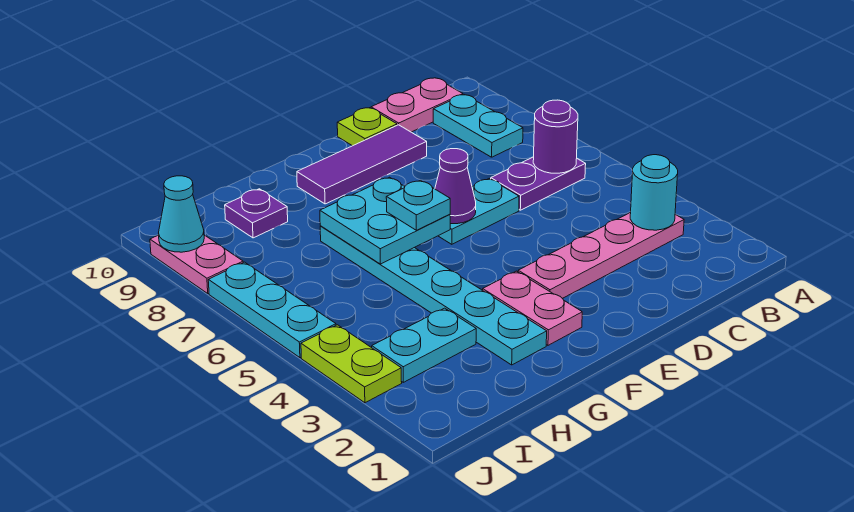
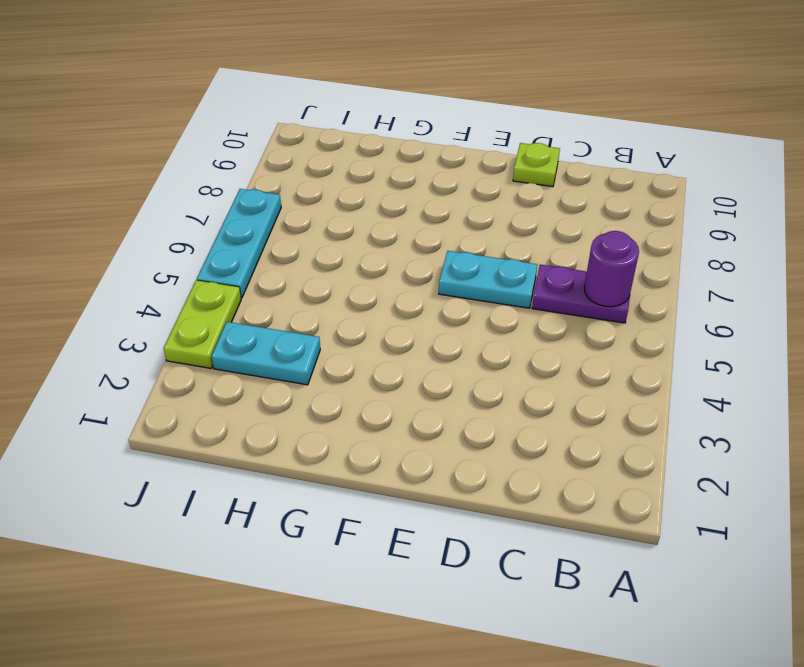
none -> pink 1x4 plate [518,212,684,298]
none -> cyan 1x2 plate [433,95,523,157]
none -> pink 1x2 plate [371,78,463,132]

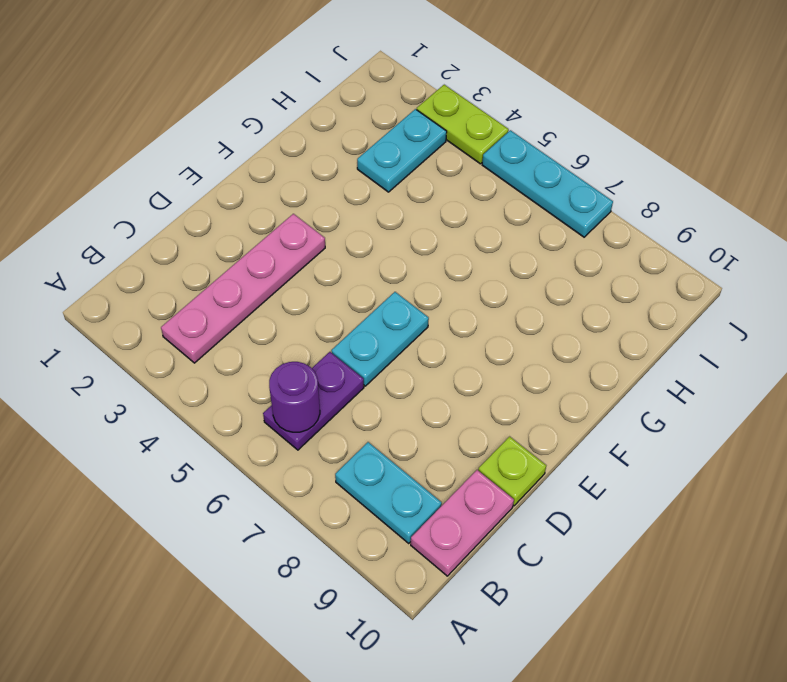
none -> purple 1x3 tile [297,125,427,204]
none -> pink 1x2 plate [483,271,582,345]
none -> cyan 1x6 plate [320,226,547,365]

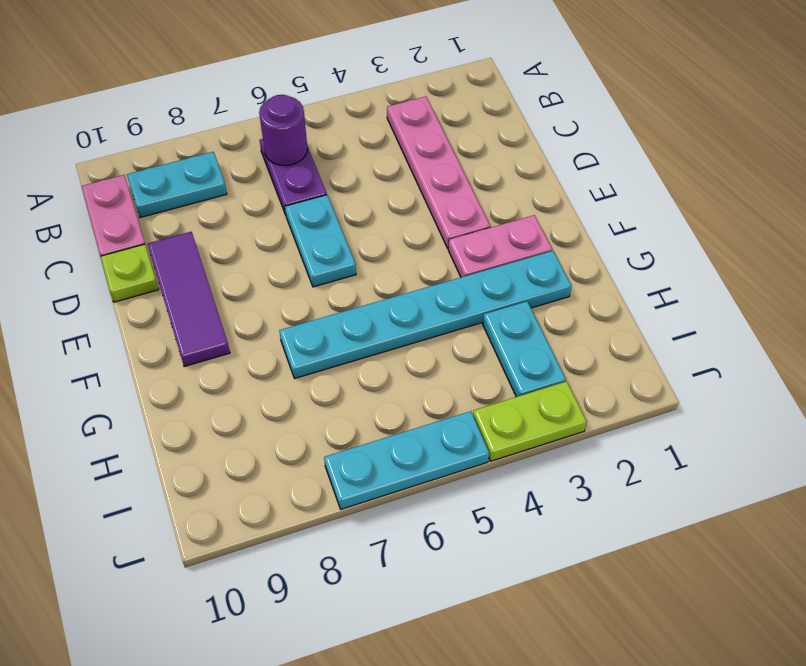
none -> purple 1x1 plate [225,189,288,238]
none -> pink 1x2 plate [150,235,243,293]
none -> cyan 1x1 round brick [630,155,678,230]

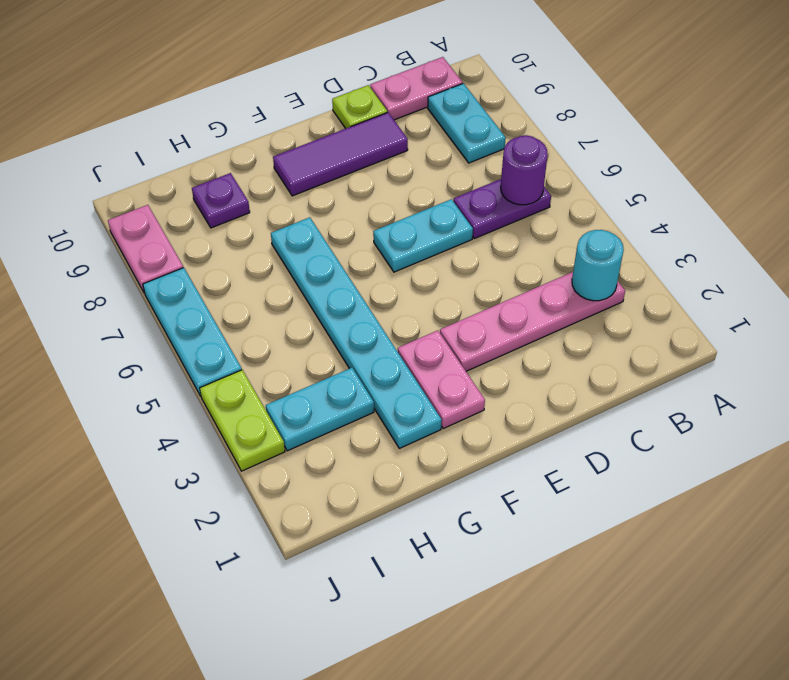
none -> purple 1x1 cone [435,149,476,224]
none -> cyan 2x2 plate [320,177,450,264]
none -> cyan 1x1 cone [159,176,204,252]

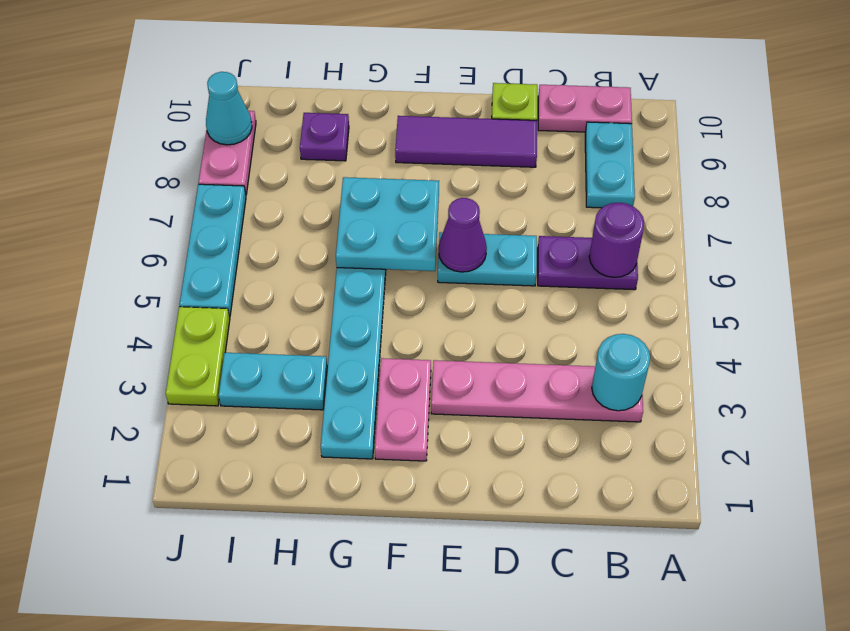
none -> cyan 1x1 plate [386,180,450,230]

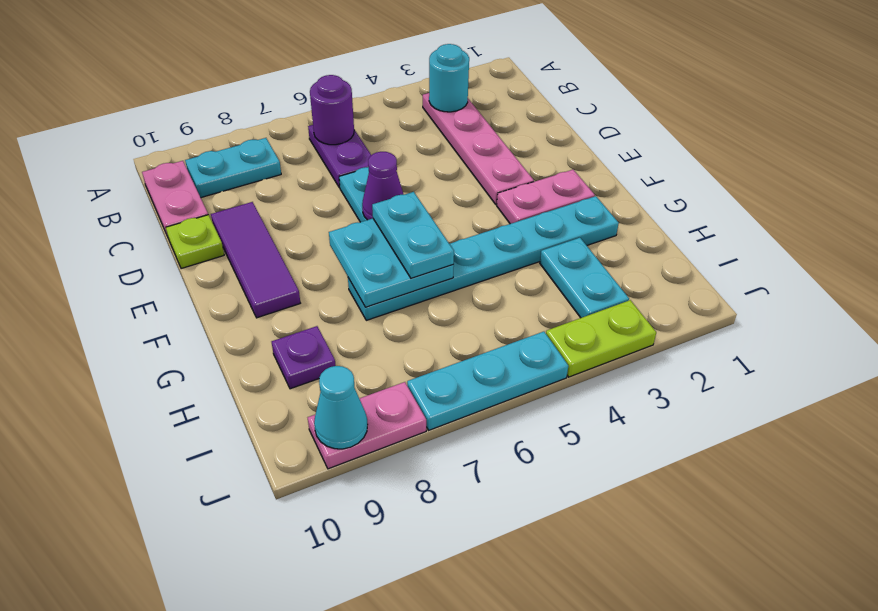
cyan 1x2 plate [372,192,454,278] -> cyan 1x1 plate [386,180,450,230]

